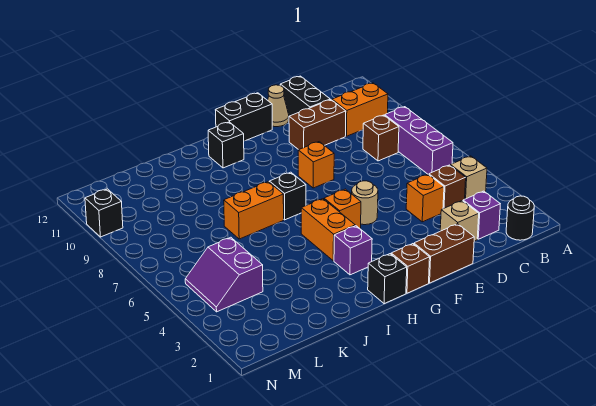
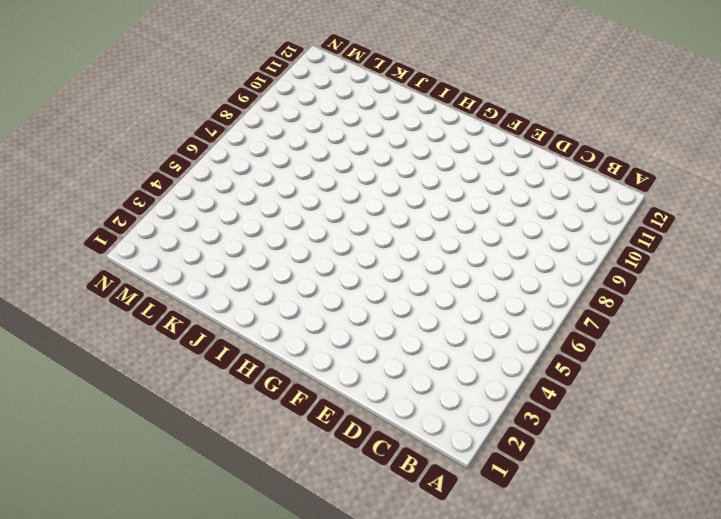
none -> black 1x1 round brick [506,196,534,240]
none -> tan 1x1 brick [450,156,487,199]
none -> purple 1x3 brick [385,107,453,175]

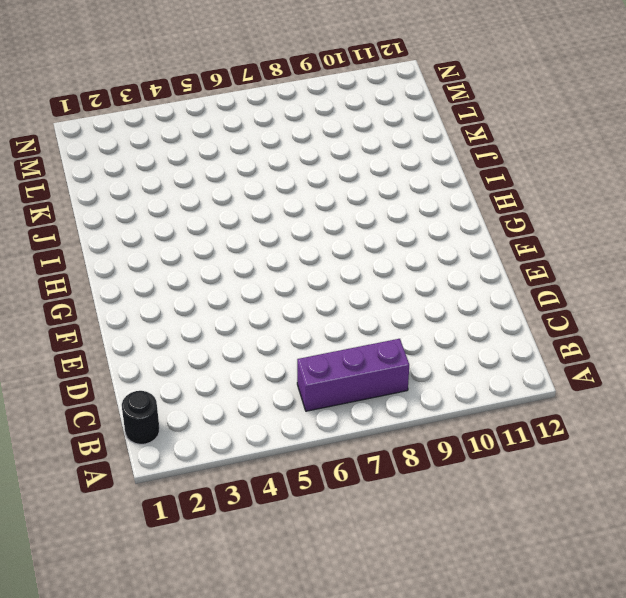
none -> tan 1x1 brick [450,156,487,199]
none -> orange 1x2 brick [332,83,388,136]
none -> purple 1x1 brick [463,191,500,239]

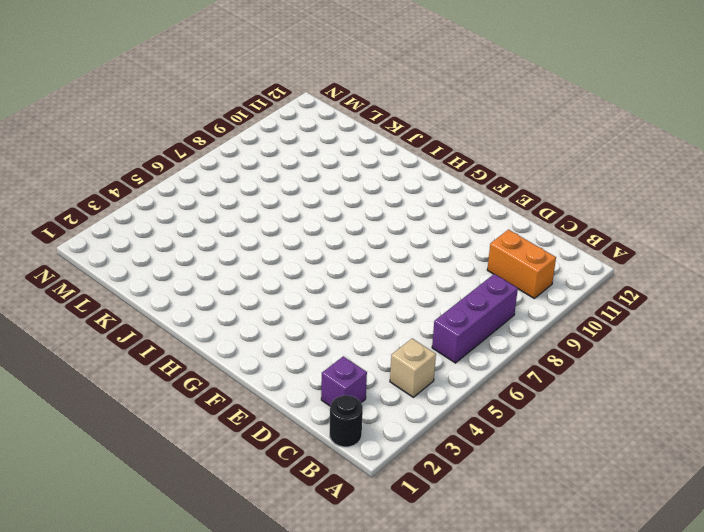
none -> brown 1x1 brick [429,165,466,209]
none -> brown 1x1 brick [363,115,399,161]
none -> tan 1x1 brick [440,201,479,241]

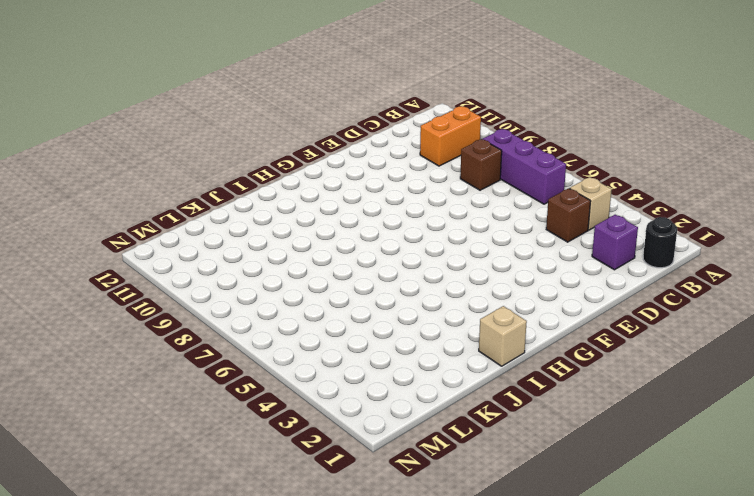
tan 1x1 brick [479,306,527,366] -> tan 1x1 brick moved to [440,201,479,241]
none -> orange 1x1 brick [406,174,444,222]
none -> brown 1x2 brick [289,100,346,150]
none -> black 1x2 brick [280,76,330,116]

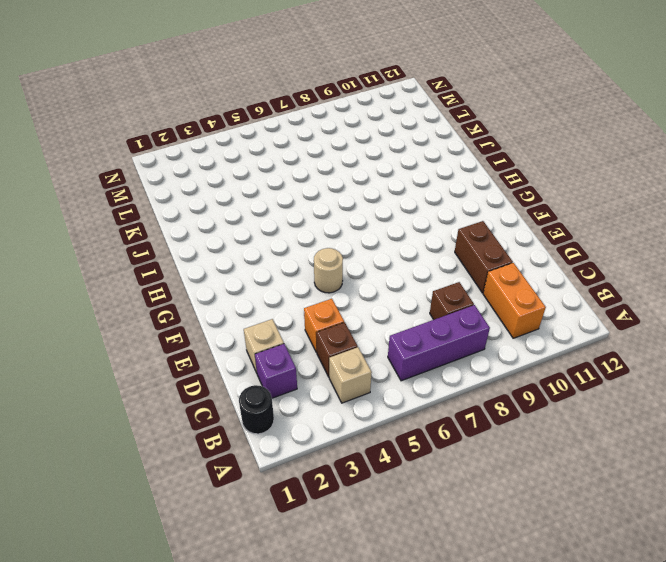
none -> black 1x2 brick [280,76,330,116]
none -> brown 1x2 brick [414,224,474,283]
none -> tan 1x1 cone [268,85,289,127]

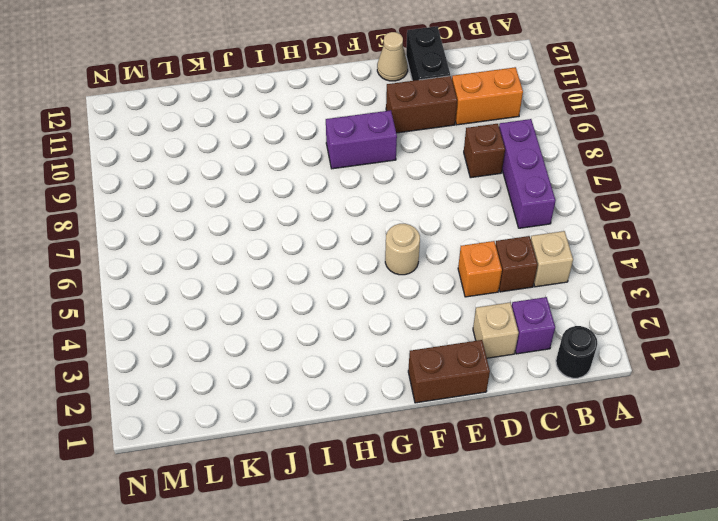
purple 1x2 brick [326,110,397,169] -> none
none -> orange 1x1 brick [298,142,334,188]
none -> black 1x2 brick [216,93,272,141]
none -> brown 1x1 brick [391,244,430,293]

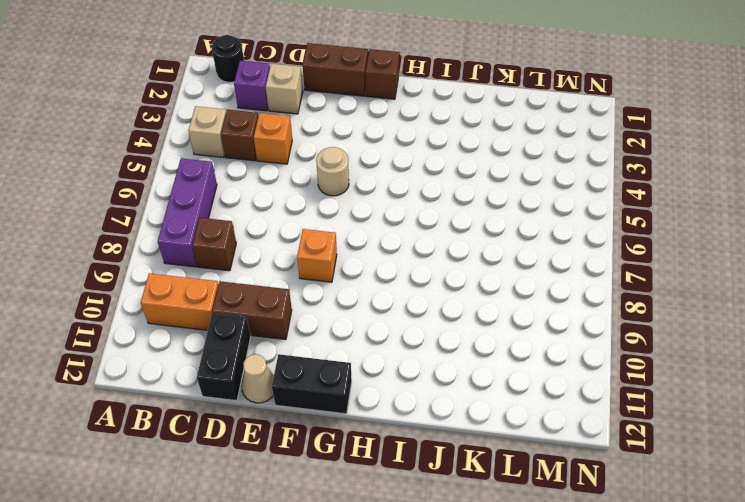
none -> orange 1x1 brick [324,189,361,228]
none -> black 1x1 brick [368,254,407,304]
none -> purple 1x1 brick [334,226,372,275]

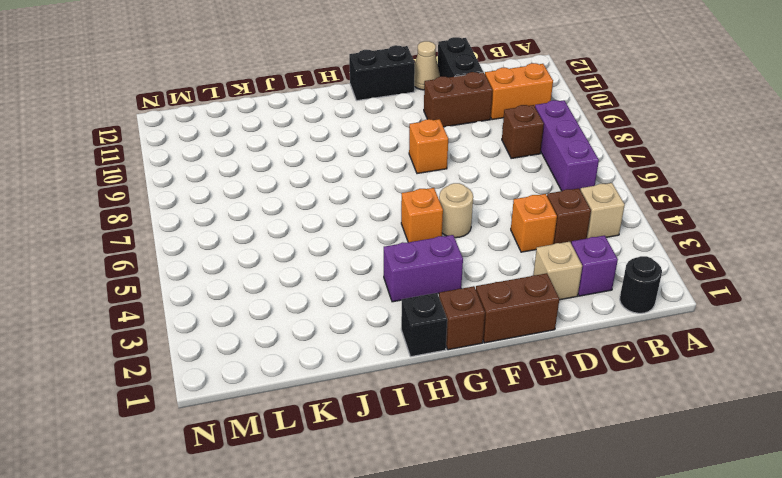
purple 1x2 brick [384,235,463,302] -> purple 1x1 brick [334,226,372,275]
none -> orange 1x2 brick [301,199,355,261]
none -> black 1x1 brick [269,172,306,220]
none -> black 1x1 brick [208,122,244,168]

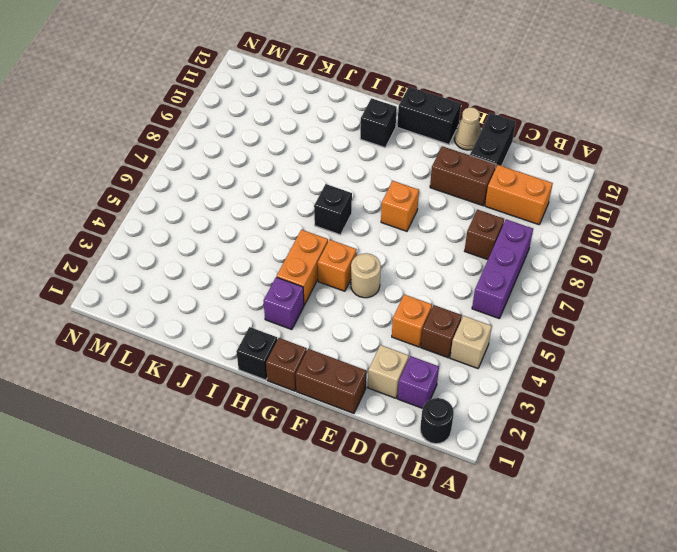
none -> orange 1x2 brick [224,182,284,239]
none -> purple 2x2 slope [185,237,263,312]
none -> black 1x1 brick [85,189,123,237]

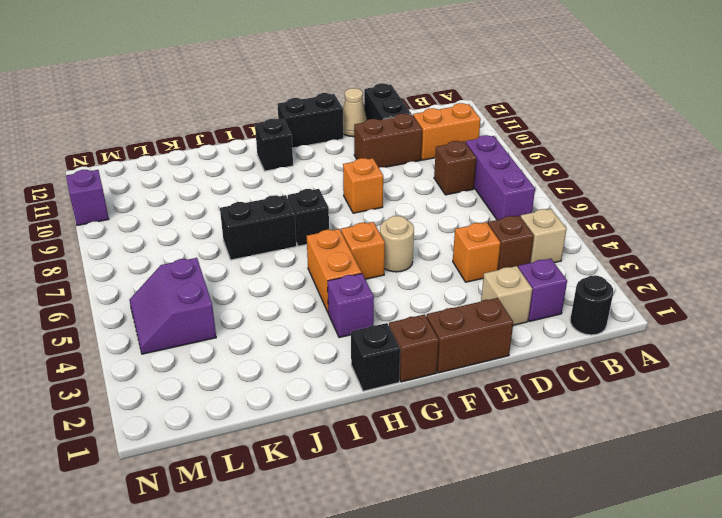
black 1x2 brick [220,195,296,260] -> orange 1x2 brick [224,182,284,239]
purple 1x1 brick [66,170,109,225] -> black 1x1 brick [85,189,123,237]

